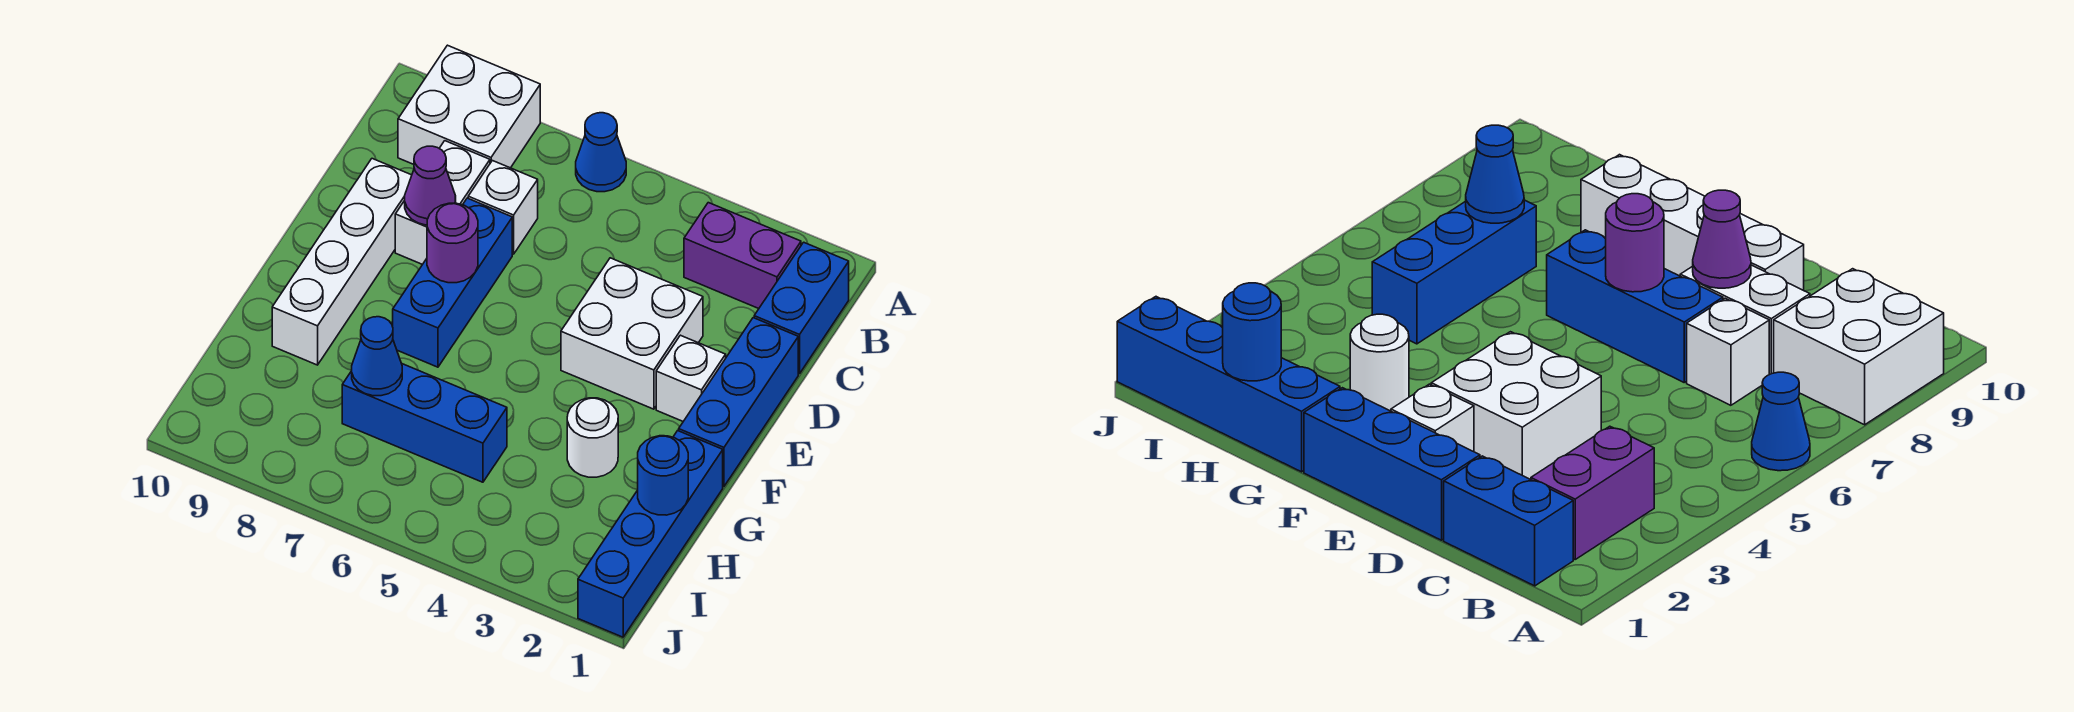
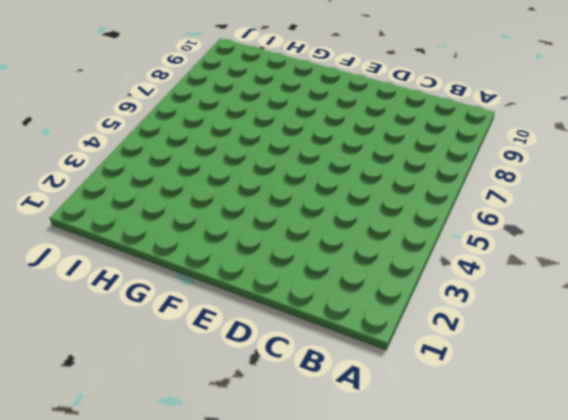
none -> blue 1x1 cone [576,113,626,192]
none -> white 2x2 brick [398,45,540,168]
none -> blue 1x2 brick [754,242,849,374]

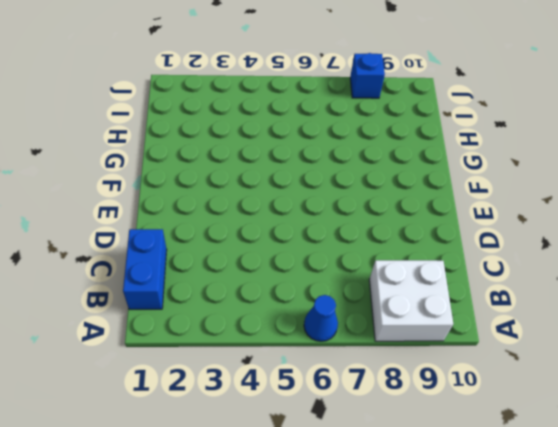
blue 1x1 brick [350,53,385,98] -> none
none -> purple 1x2 brick [684,203,801,309]
none -> white 1x1 brick [468,161,538,254]
none -> white 1x2 brick [395,141,490,264]

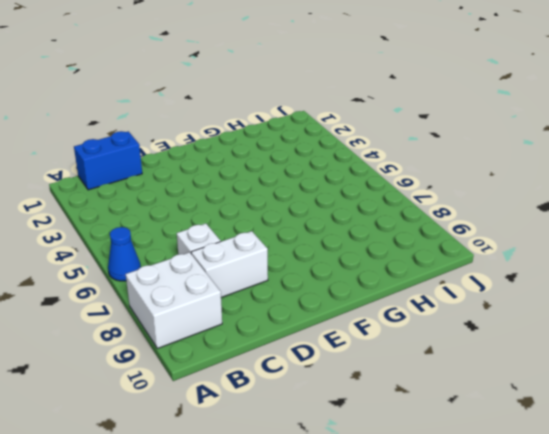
none -> purple 1x2 brick [684,203,801,309]
none -> blue 1x3 brick [679,318,798,487]
none -> white 2x2 brick [561,258,703,409]

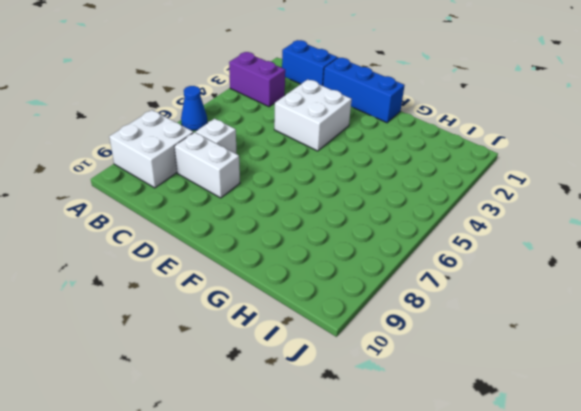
purple 1x2 brick [229,52,285,107] -> purple 1x2 brick turned to [684,203,801,309]
none -> blue 1x3 brick [393,198,512,367]
none -> white 1x4 brick [272,159,412,365]
none -> white 1x1 brick [656,335,726,421]

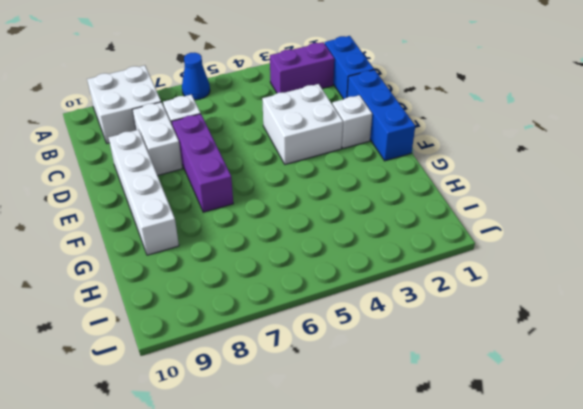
purple 1x3 brick [172,114,233,212] -> blue 1x3 brick [393,198,512,367]
none -> blue 1x4 brick [578,431,723,637]
none -> white 1x1 round brick [567,398,618,477]
none -> blue 1x3 brick [342,364,507,482]

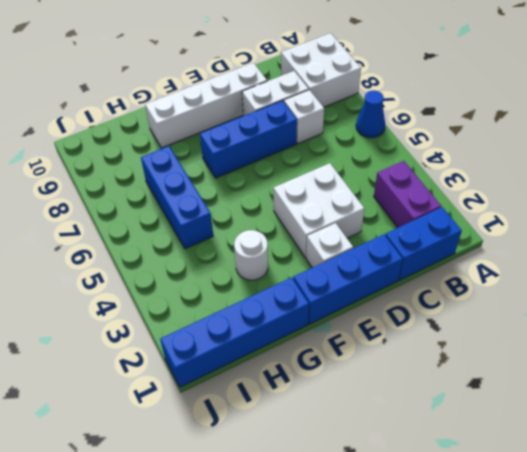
none -> purple 1x1 cone [405,146,456,225]
none -> purple 1x1 round brick [427,203,478,283]
none -> blue 1x1 round brick [638,436,688,515]

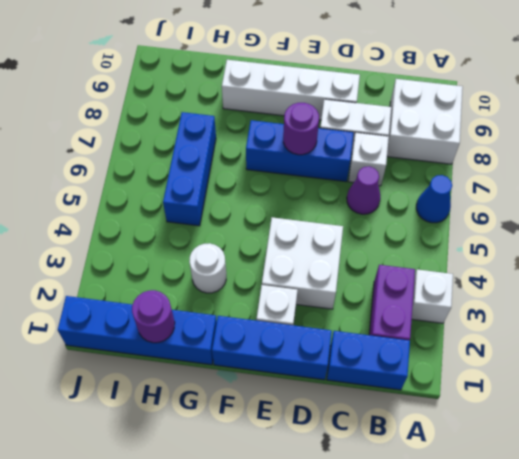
white 1x1 brick [412,269,453,323] -> none
purple 1x1 cone [347,166,380,214] -> purple 1x1 cone moved to [405,146,456,225]
purple 1x1 round brick [132,290,175,343] -> blue 1x1 round brick [638,436,688,515]
none -> blue 1x1 cone [352,317,402,396]

